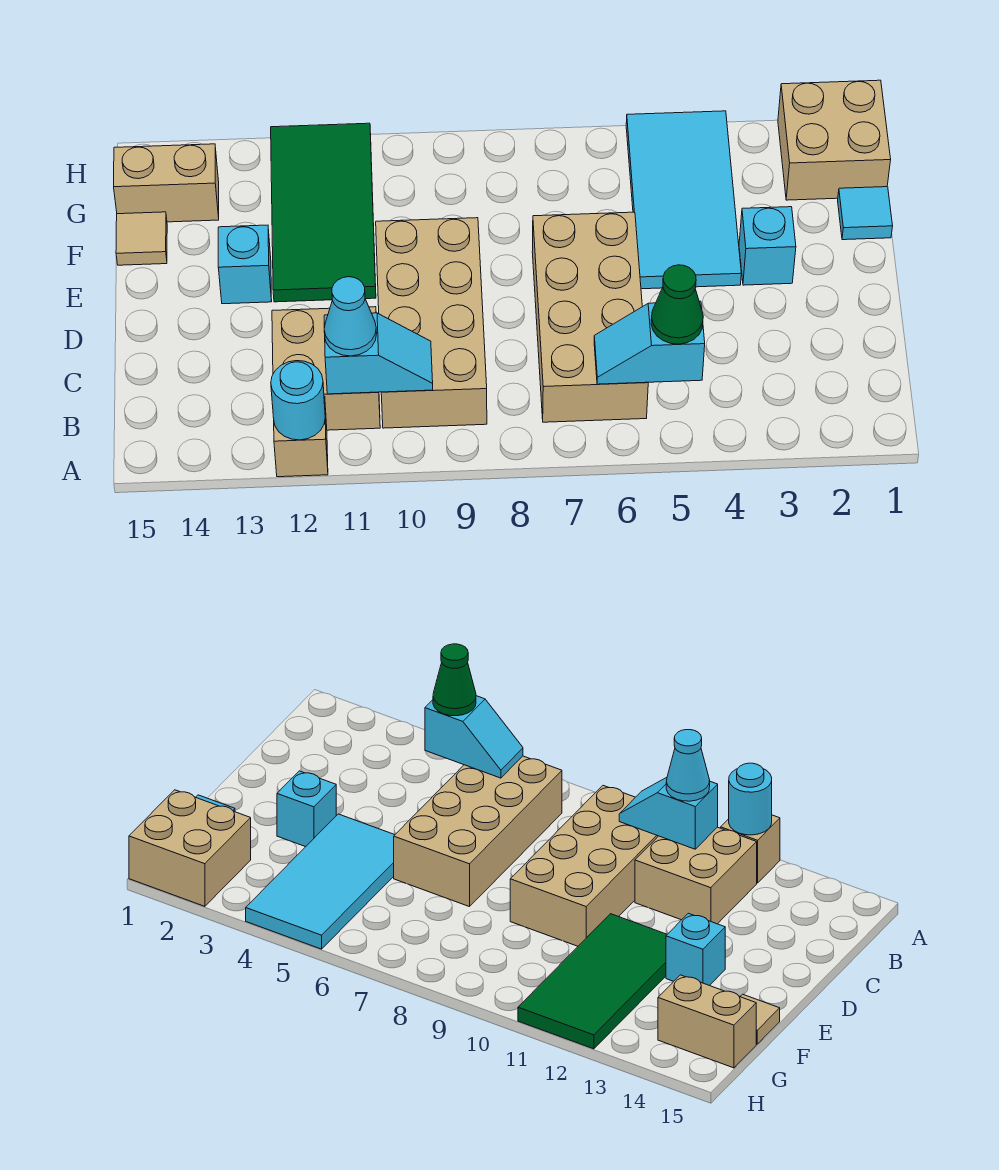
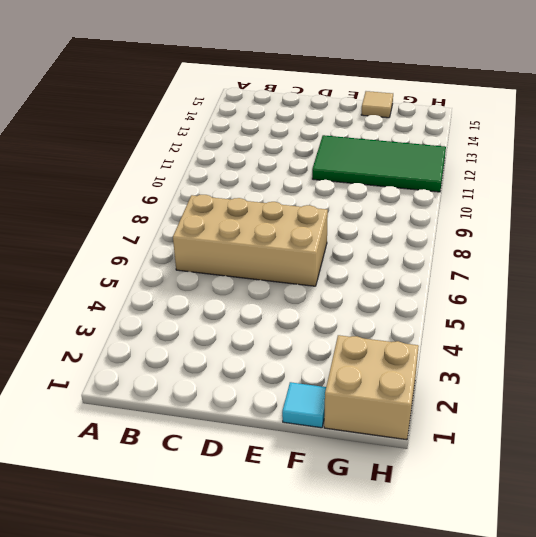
none -> tan 1x1 brick [274,397,328,477]
none -> tan 2x4 brick [376,218,487,428]
none -> tan 2x2 brick [272,307,380,430]

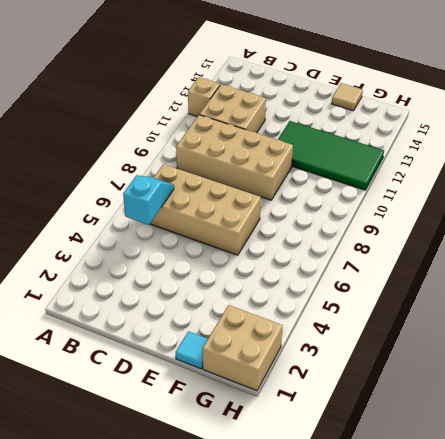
none -> cyan 1x1 brick [739,207,796,285]
none -> cyan 2x4 tile [626,111,741,289]
none -> cyan 1x1 brick [218,225,272,304]

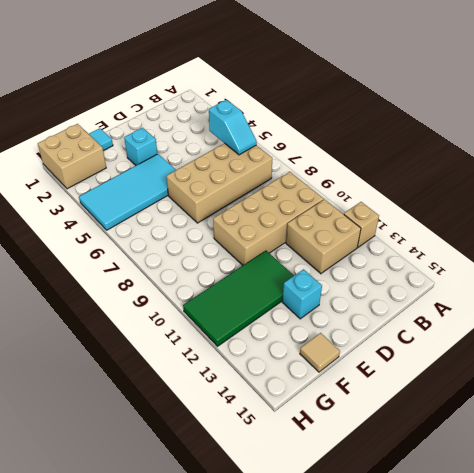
none -> tan 1x2 brick [114,144,219,222]
none -> cyan 1x1 round brick [271,361,325,440]
none -> cyan 1x2 slope [324,313,433,394]

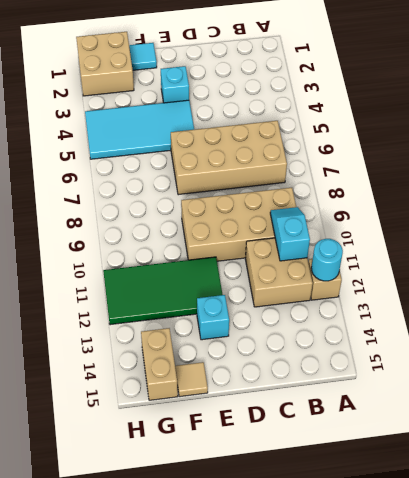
none -> cyan 1x2 slope [594,301,705,384]
none -> green 1x1 cone [651,265,703,344]
none -> cyan 1x1 cone [324,277,377,356]

